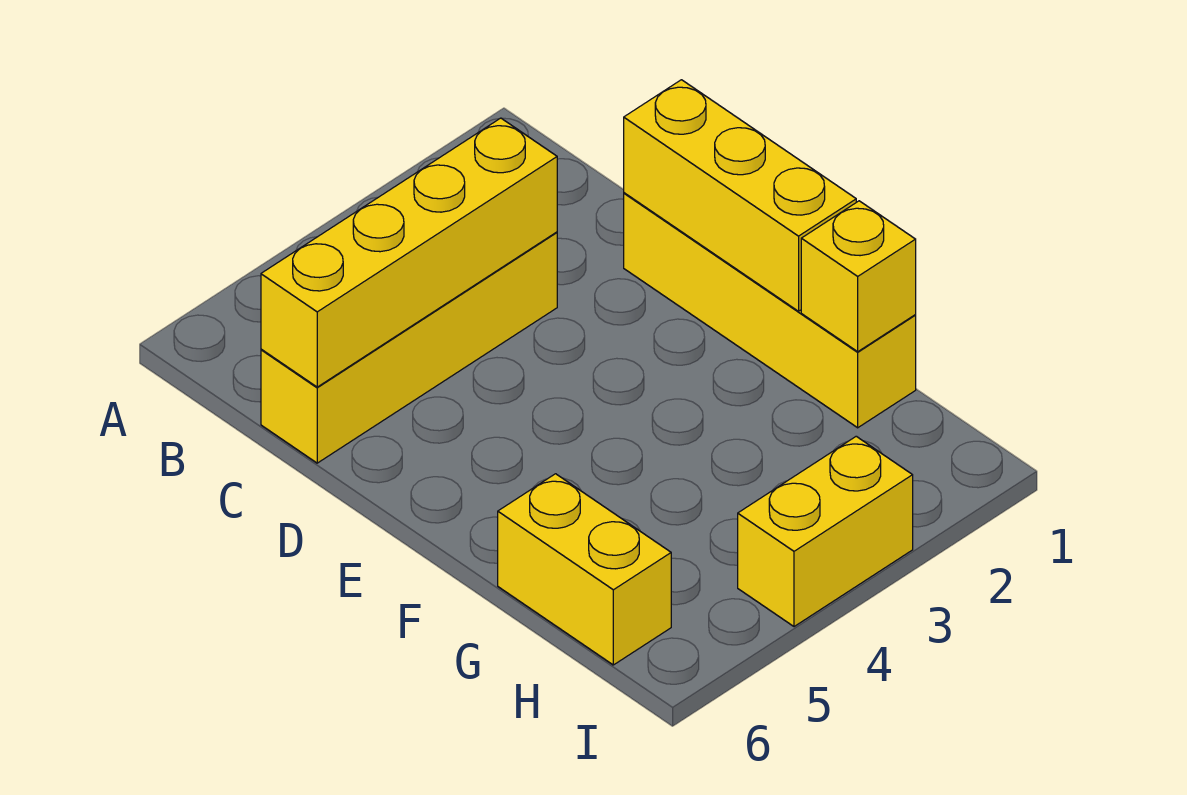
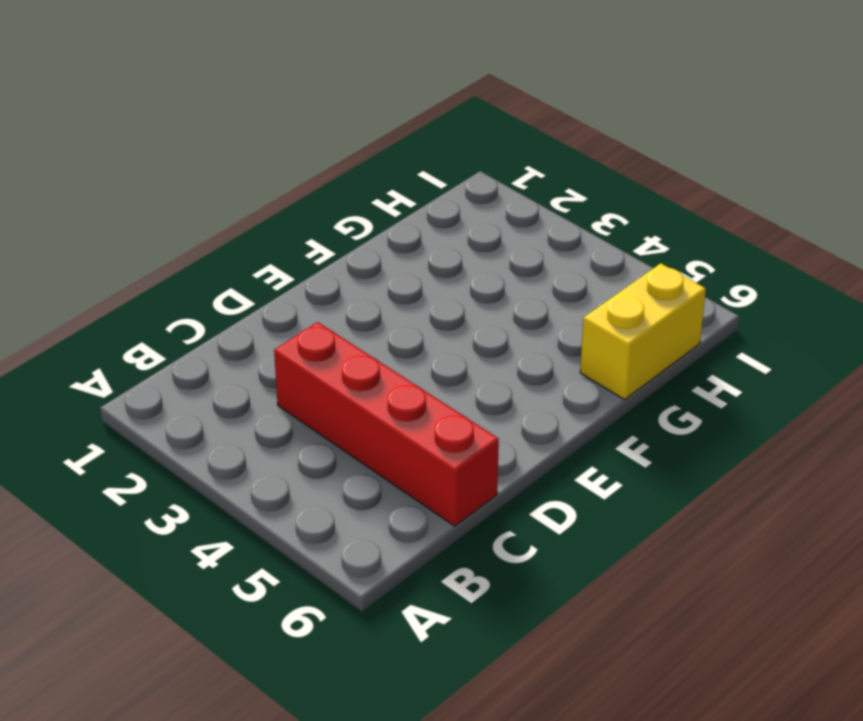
red 1x4 brick [274,322,499,526] -> yellow 1x4 brick [261,232,557,463]
none -> yellow 1x4 brick [624,193,916,428]
none -> yellow 1x2 brick [738,436,913,627]

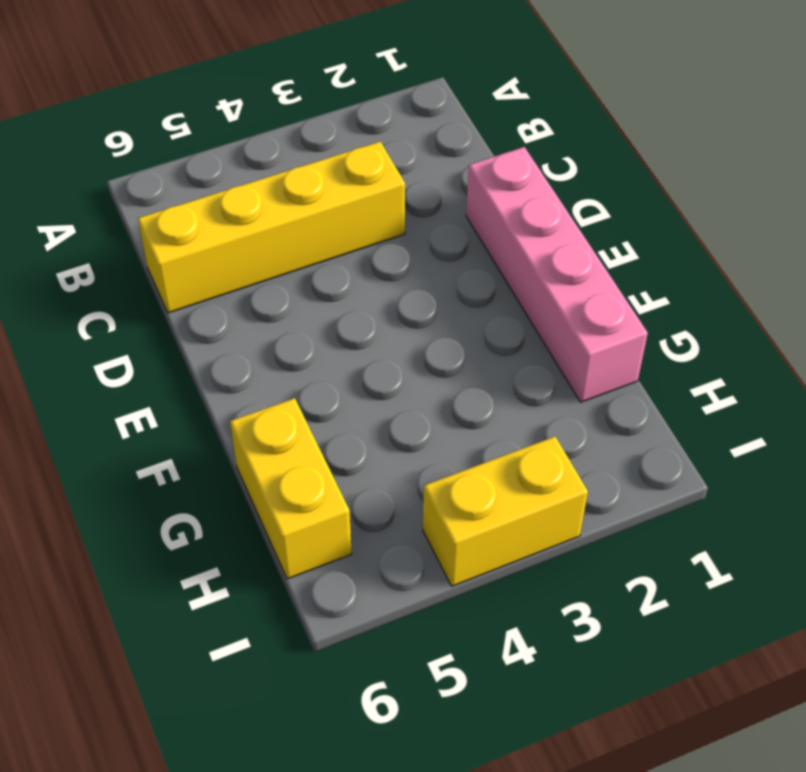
pink 1x4 brick [466,147,648,402] -> yellow 1x4 brick [624,193,916,428]
none -> yellow 1x4 brick [261,118,557,387]
none -> yellow 1x3 brick [624,80,856,311]

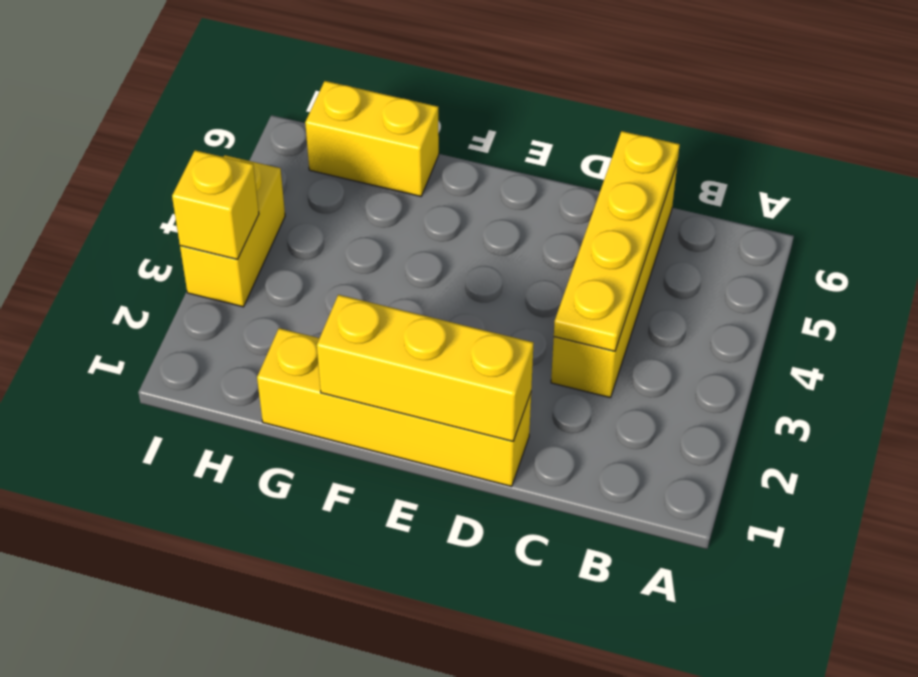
yellow 1x4 plate [554,131,680,351] -> yellow 1x4 brick [261,118,557,387]
yellow 1x1 brick [172,150,259,259] -> yellow 1x1 brick moved to [801,201,916,352]

